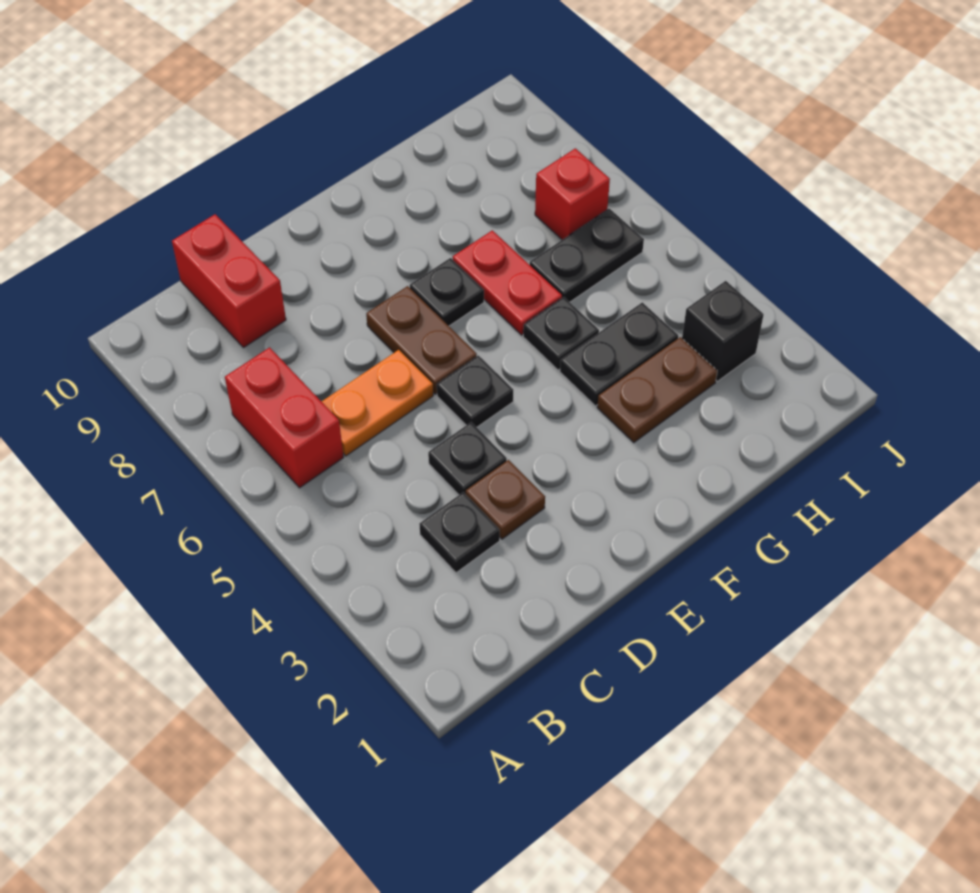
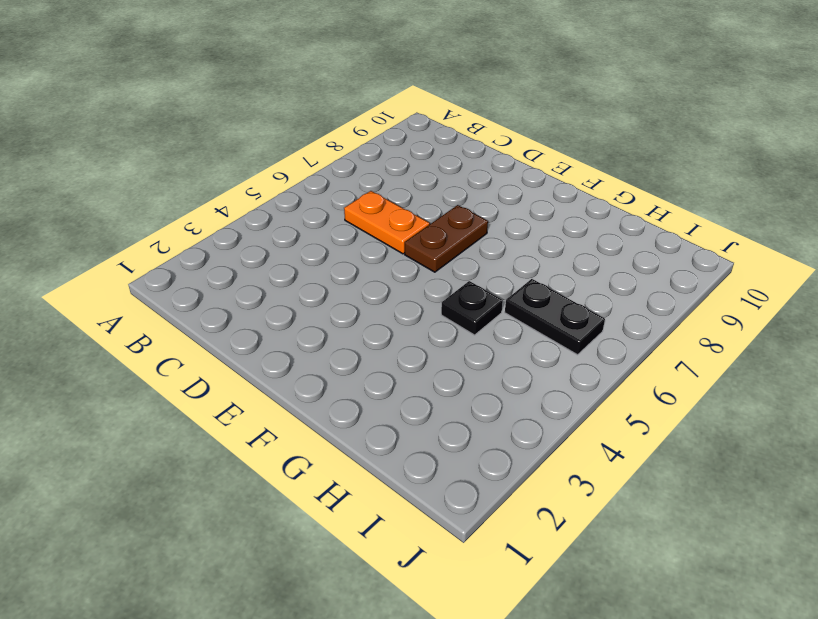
none -> red 1x2 brick [225,347,344,488]
none -> black 1x1 plate [419,492,500,573]
none -> red 1x2 brick [172,214,286,348]

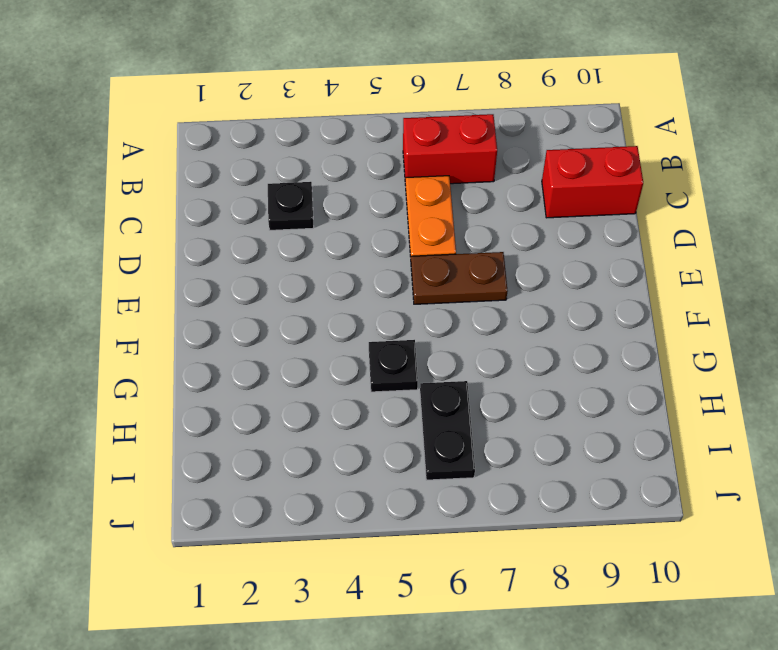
none -> brown 1x1 plate [466,460,545,539]
none -> black 1x1 plate [428,422,507,495]
none -> black 1x1 plate [437,355,513,427]

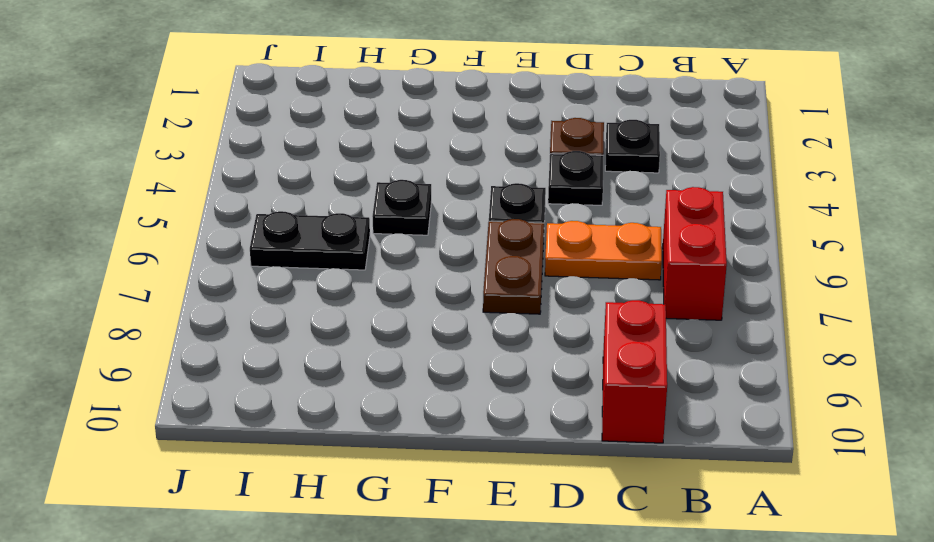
none -> black 1x1 plate [410,258,484,326]
none -> brown 1x2 plate [597,337,717,443]
none -> black 1x2 plate [560,302,678,406]

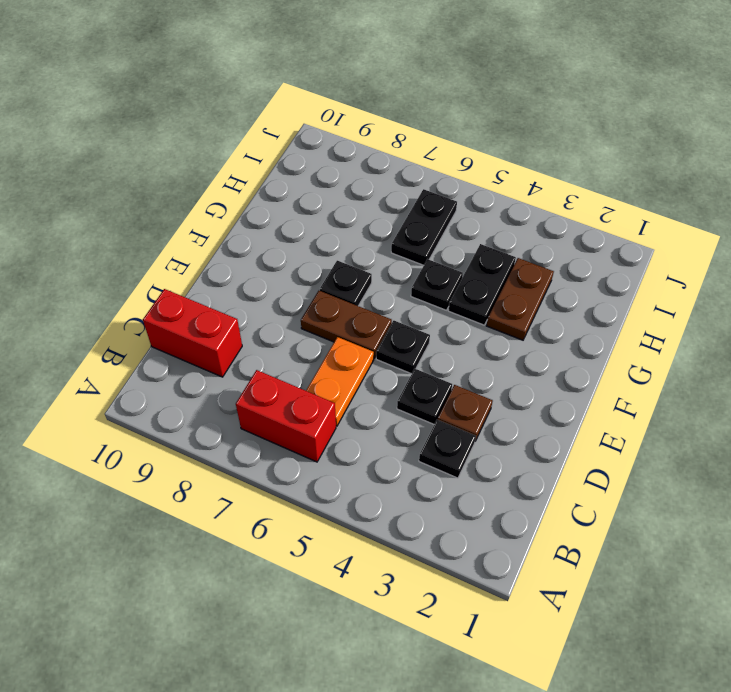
none -> red 1x2 plate [453,230,562,335]
none -> black 1x1 brick [682,281,764,381]
none -> red 1x1 brick [535,148,610,240]

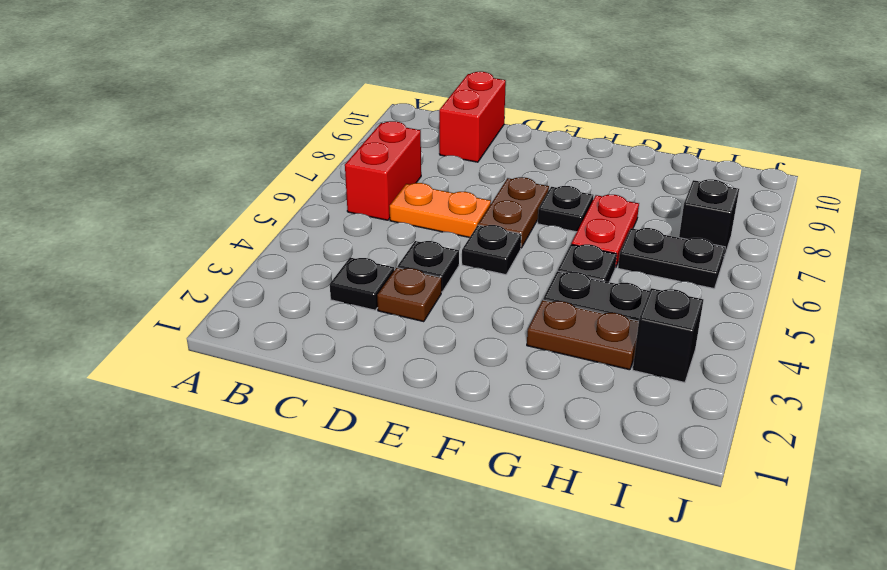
black 1x1 brick [679,179,739,260] -> red 1x1 brick [535,148,610,240]

